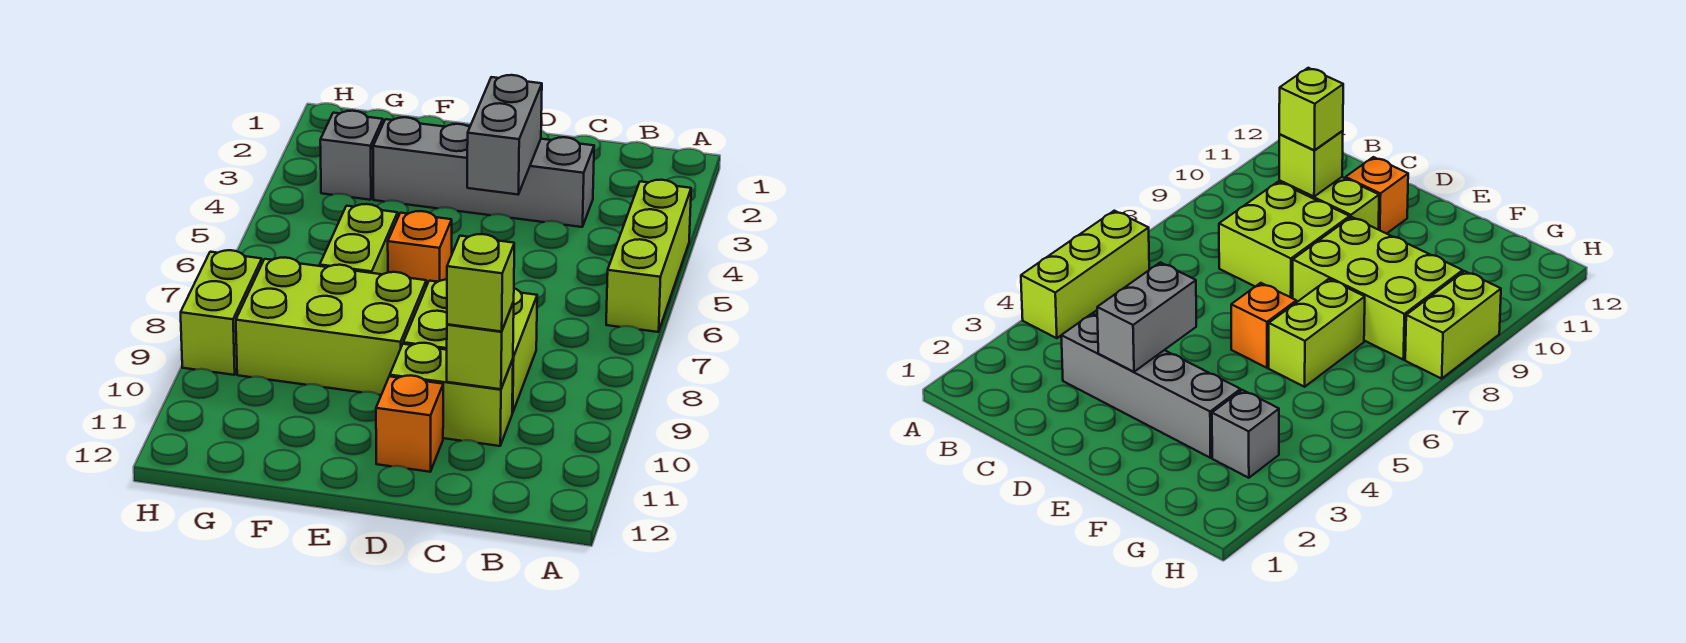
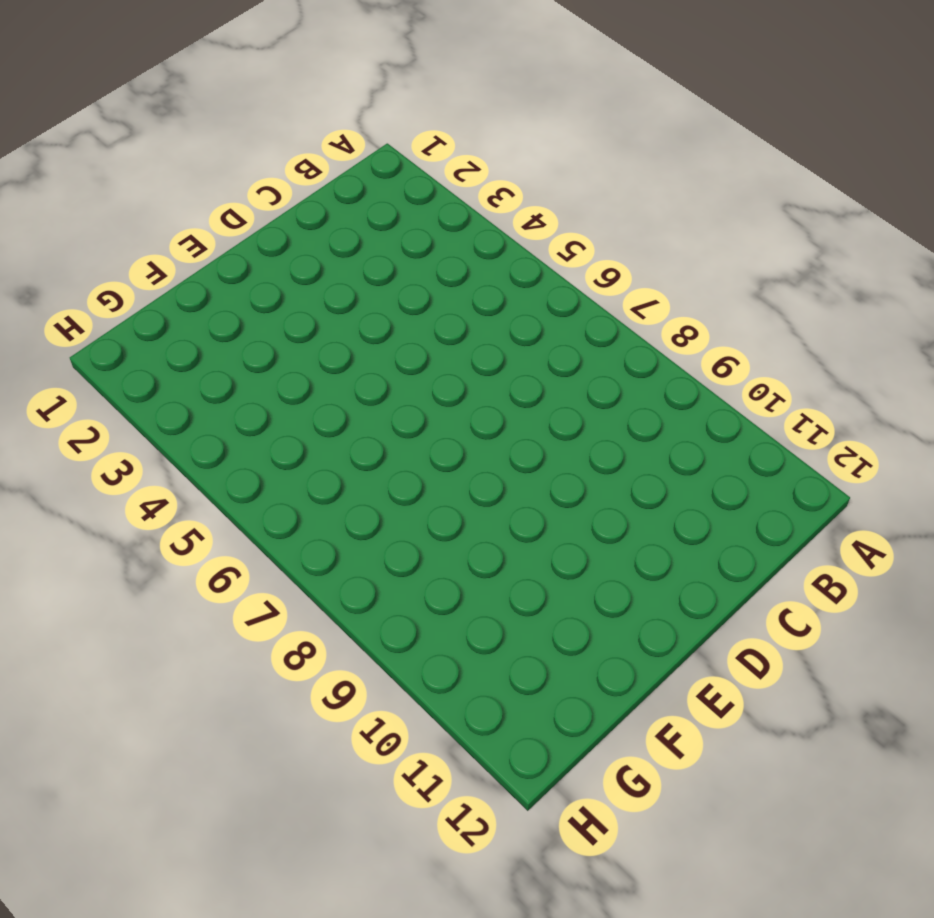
none -> lime 1x3 brick [606,180,691,332]
none -> grey 1x4 brick [373,117,594,227]
none -> lime 2x2 brick [403,280,537,413]

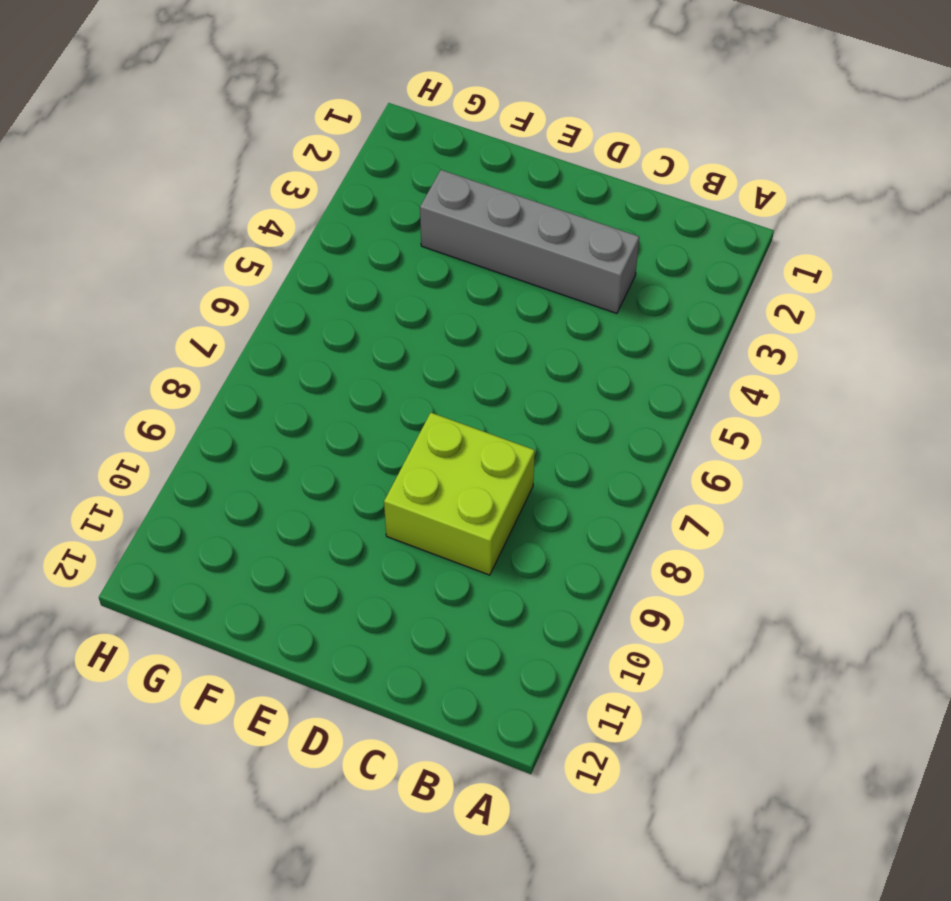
none -> lime 1x3 brick [606,180,691,332]
none -> lime 1x2 brick [390,343,513,446]
none -> orange 1x1 brick [376,375,443,472]

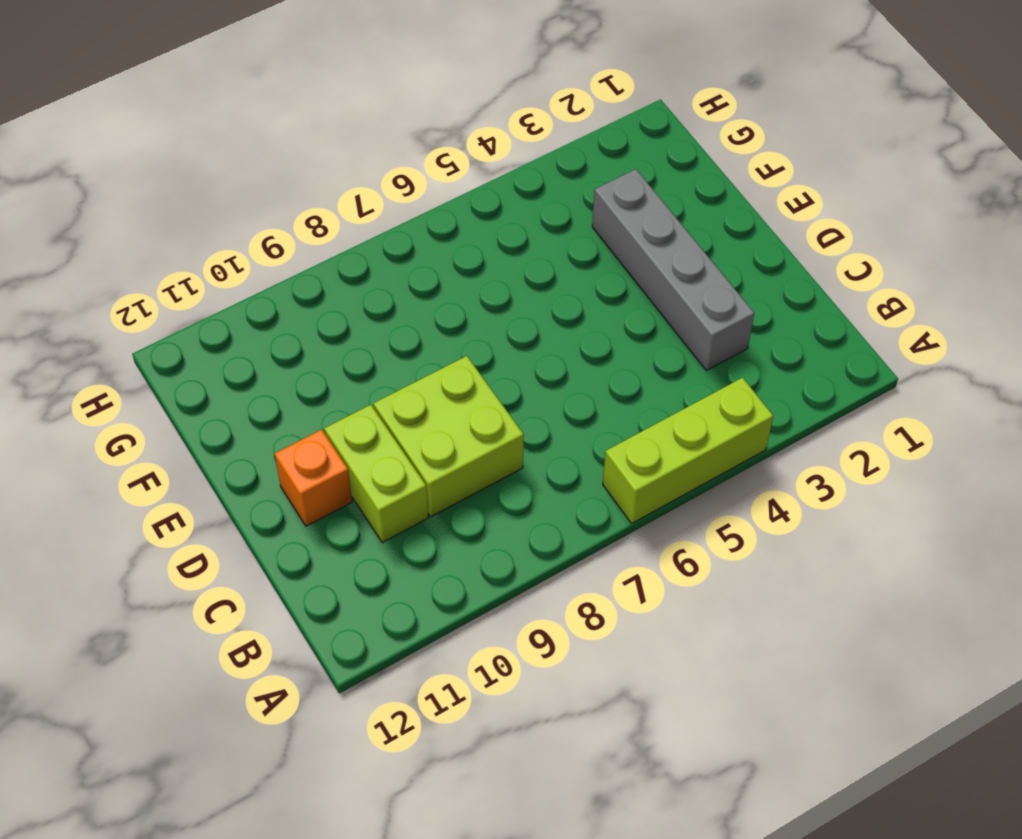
none -> orange 1x1 brick [388,211,452,286]
none -> lime 2x3 brick [236,258,426,395]
none -> lime 1x2 brick [320,204,398,274]

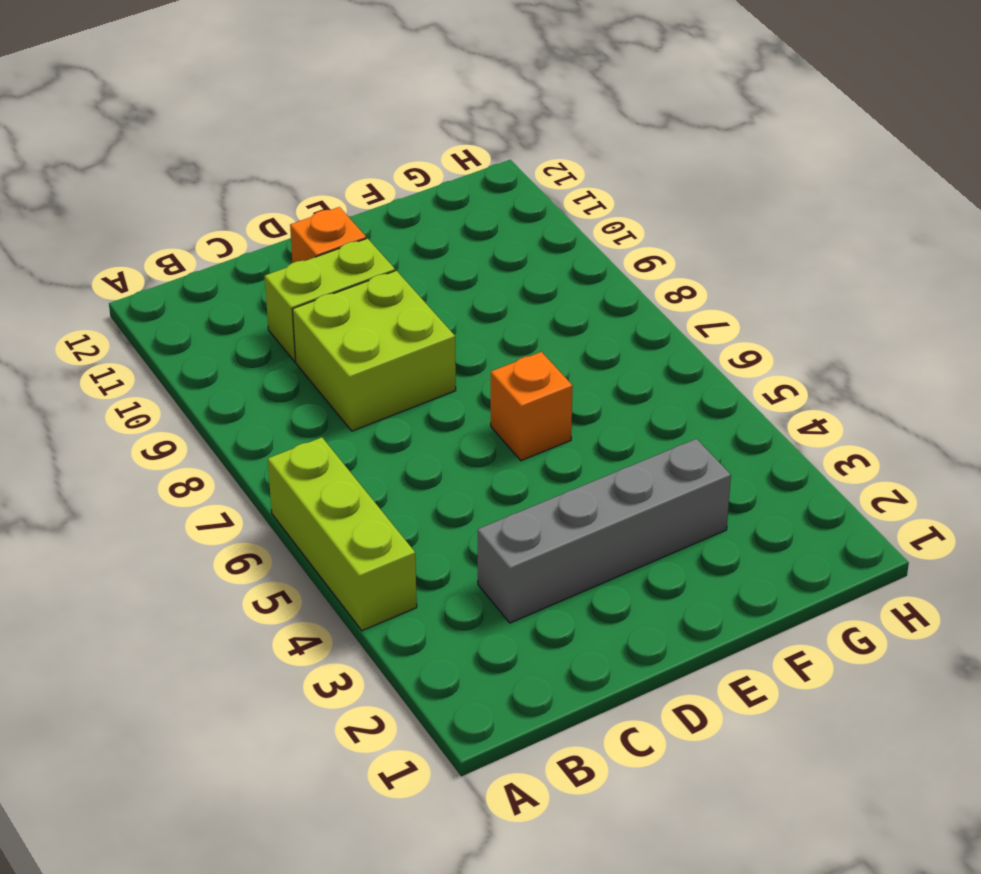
none -> lime 2x3 brick [236,258,426,395]
none -> lime 1x2 brick [320,204,398,274]
none -> grey 1x1 brick [320,111,383,200]

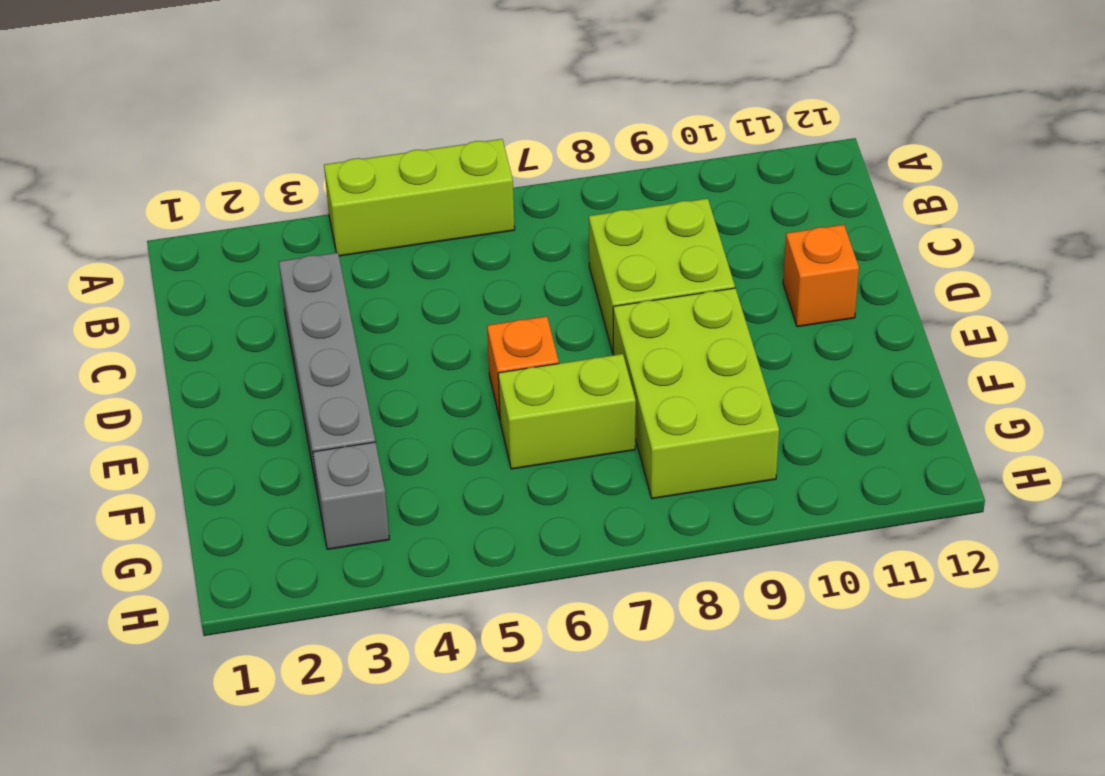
none -> lime 1x2 brick [390,343,513,446]
none -> lime 1x2 brick [181,250,262,375]
none -> lime 1x1 brick [447,302,514,389]

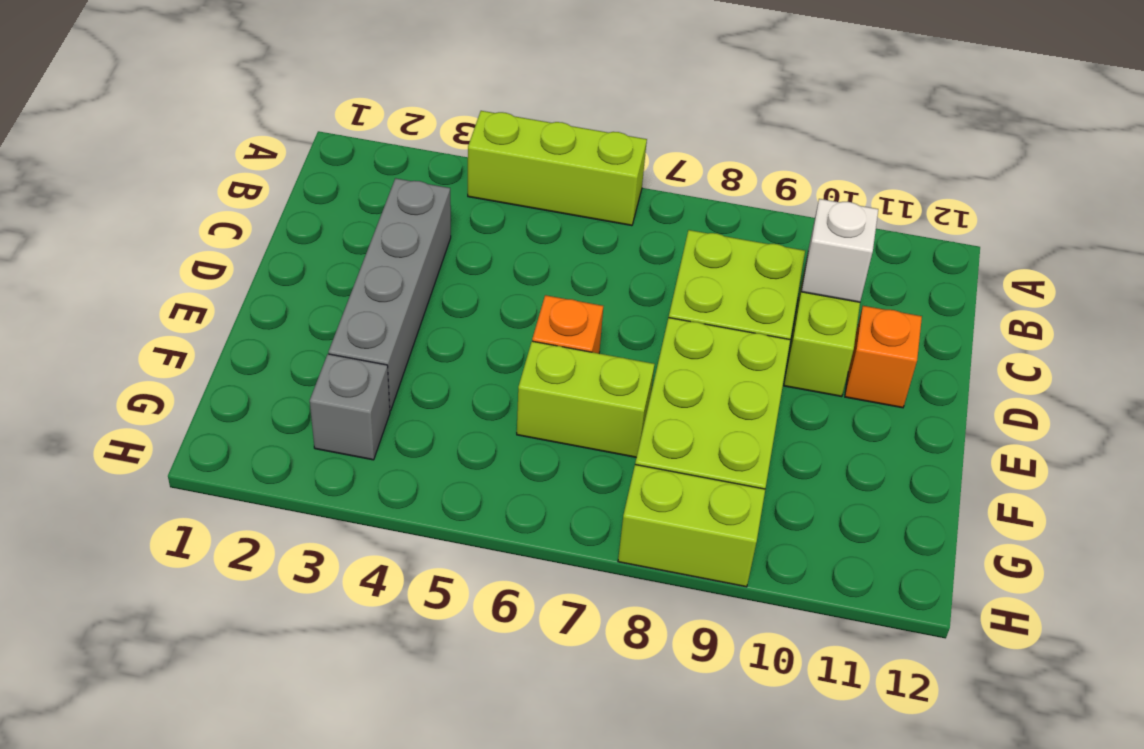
white 1x1 brick [801,199,878,302] -> lime 1x1 brick [447,302,514,389]
none -> grey 1x2 brick [467,75,542,195]
none -> lime 1x1 brick [447,234,514,332]

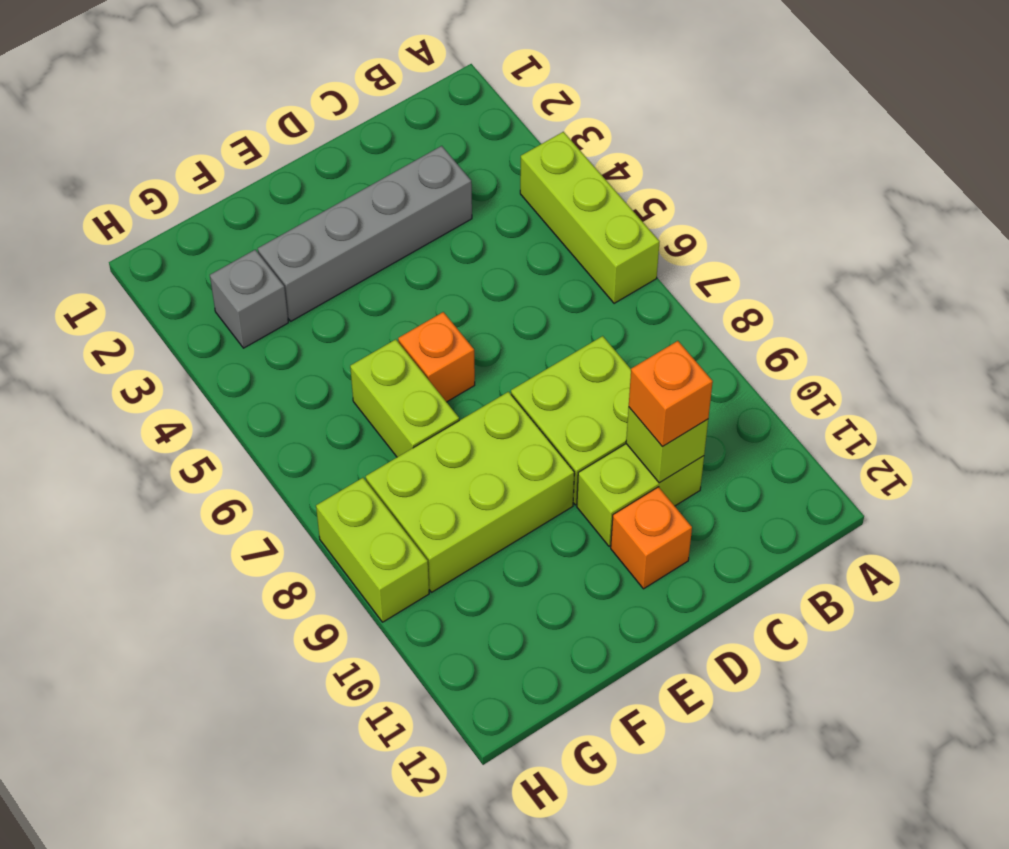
orange 1x1 brick [629,341,713,447] -> lime 1x1 brick [447,234,514,332]
none -> grey 1x2 brick [467,75,542,195]

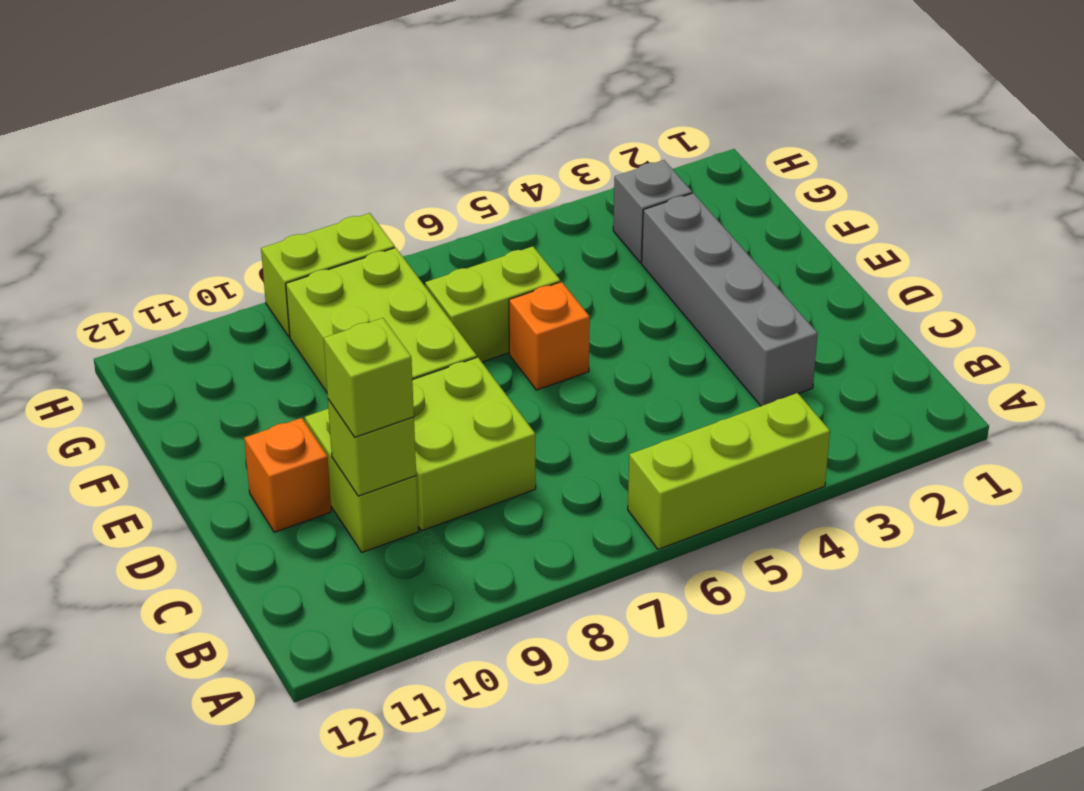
none -> grey 1x2 brick [467,75,542,195]

